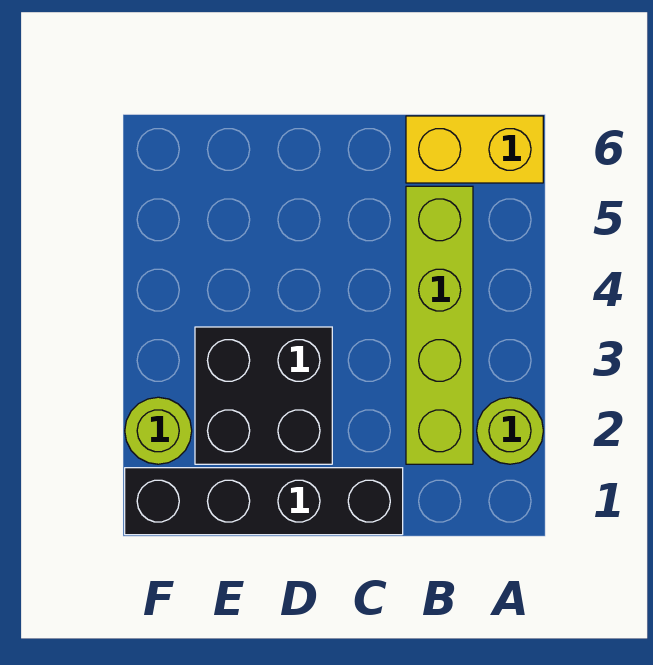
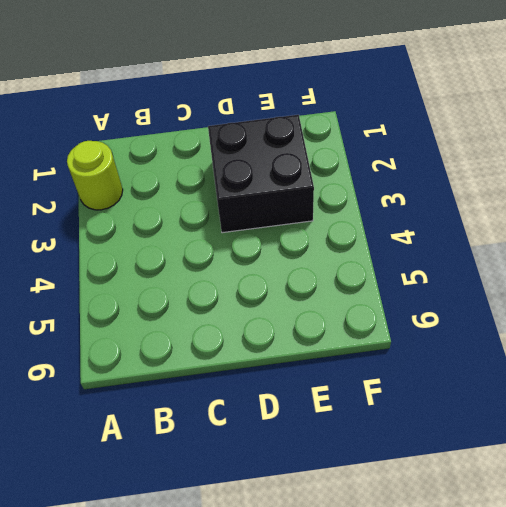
none -> yellow 1x2 brick [406,116,543,183]
none -> lime 1x4 brick [406,186,473,464]

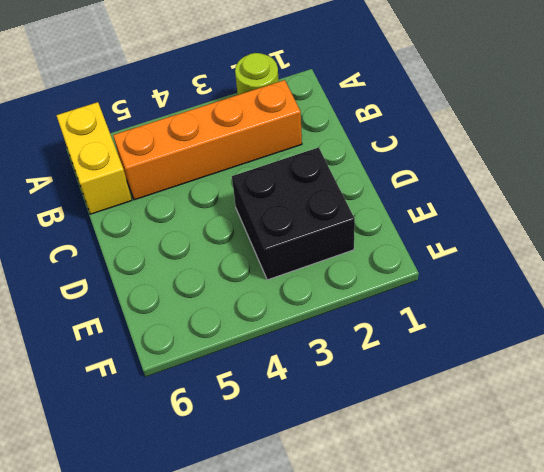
orange 1x4 brick [113,80,302,200] -> lime 1x4 brick [406,186,473,464]
none -> black 1x4 brick [125,468,403,535]
none -> lime 1x1 round brick [125,397,192,464]

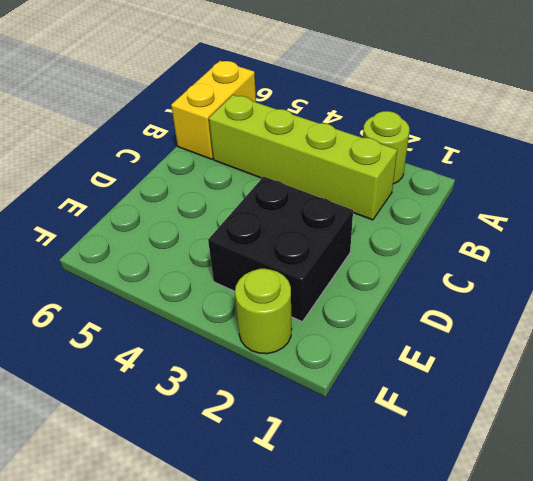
none -> black 1x4 brick [125,468,403,535]

